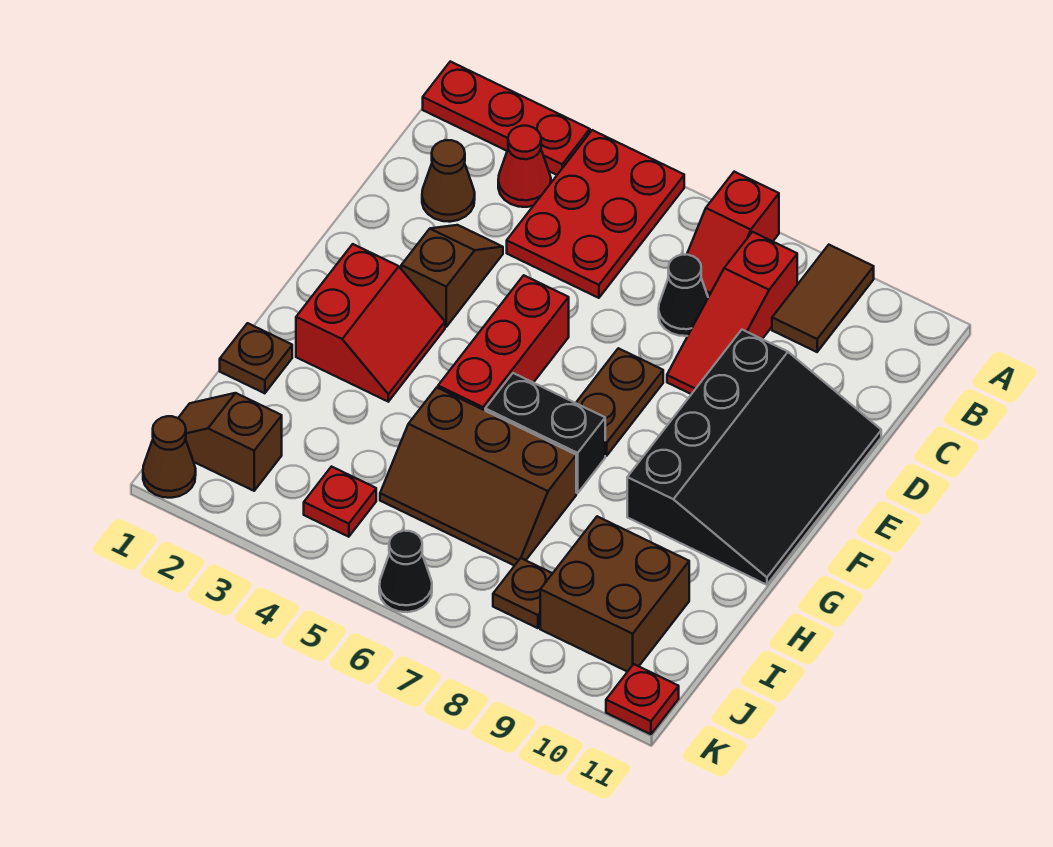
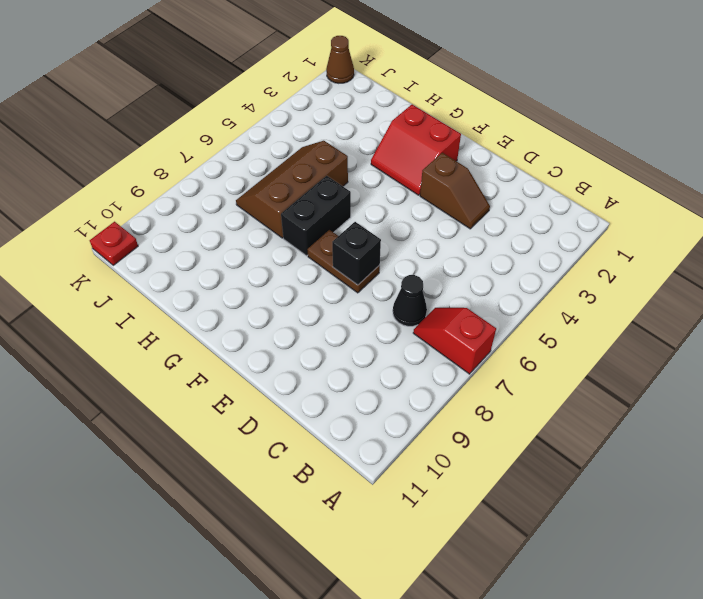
black 1x1 brick [332,222,381,285] -> none
none -> red 1x3 plate [423,61,590,175]
none -> red 2x3 plate [507,130,684,298]
none -> brown 1x2 tile [772,245,874,352]

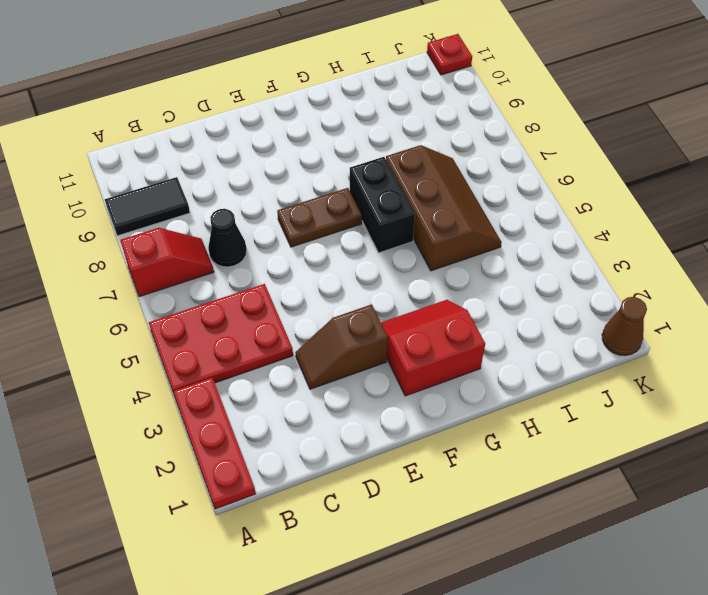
black 1x2 tile [105,177,190,236] -> brown 1x2 tile [772,245,874,352]
none -> red 1x1 cone [498,126,551,207]
none -> red 1x3 slope [667,232,797,394]
none -> brown 1x1 cone [422,140,475,222]

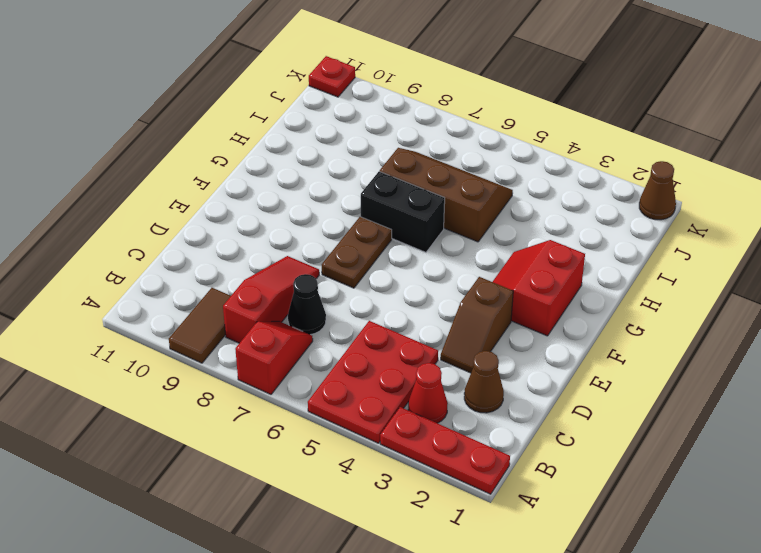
none -> black 3x4 slope [627,330,881,585]
none -> red 1x3 brick [438,275,569,410]
none -> brown 1x1 plate [220,323,292,393]

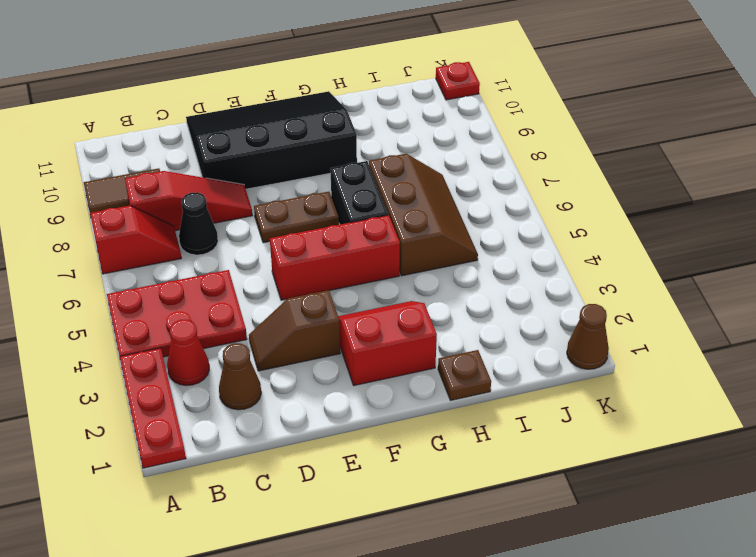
none -> brown 2x2 brick [540,516,689,672]
none -> brown 1x2 slope [178,393,282,491]
none -> red 1x1 plate [304,467,376,537]

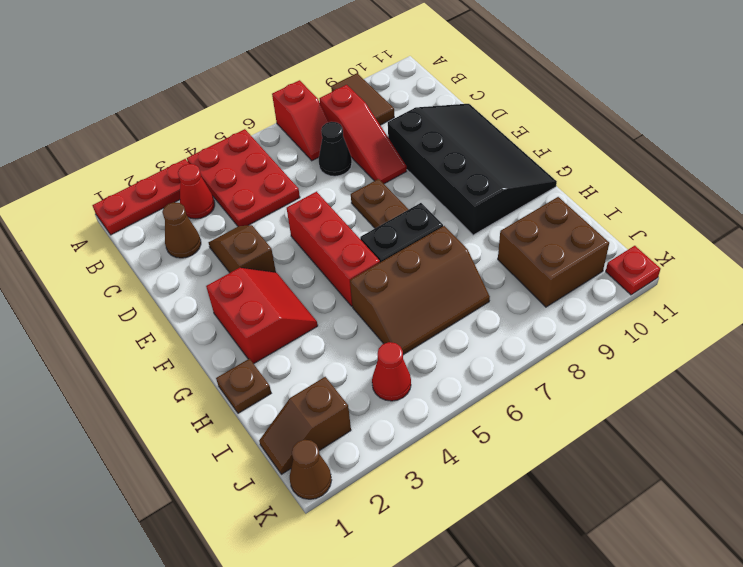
red 1x1 cone [372,342,411,401] -> red 1x1 plate [304,467,376,537]
none -> brown 1x1 plate [493,558,553,628]
none -> black 1x1 cone [379,531,432,612]

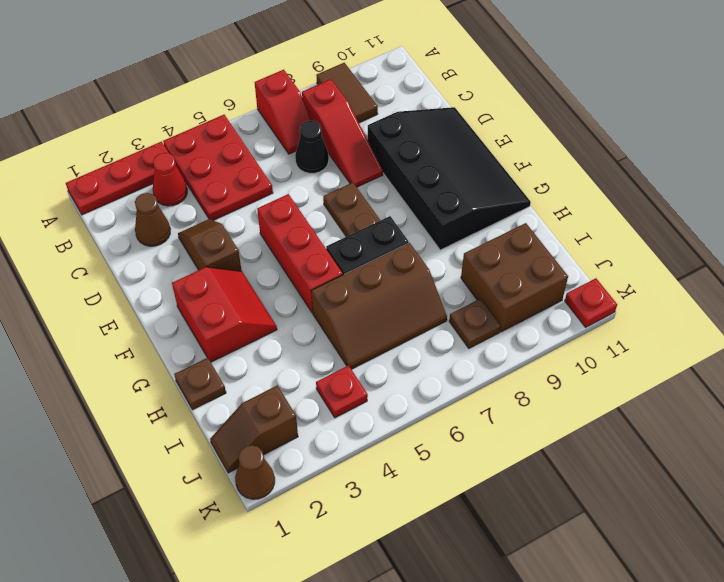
none -> black 1x1 cone [379,531,432,612]

